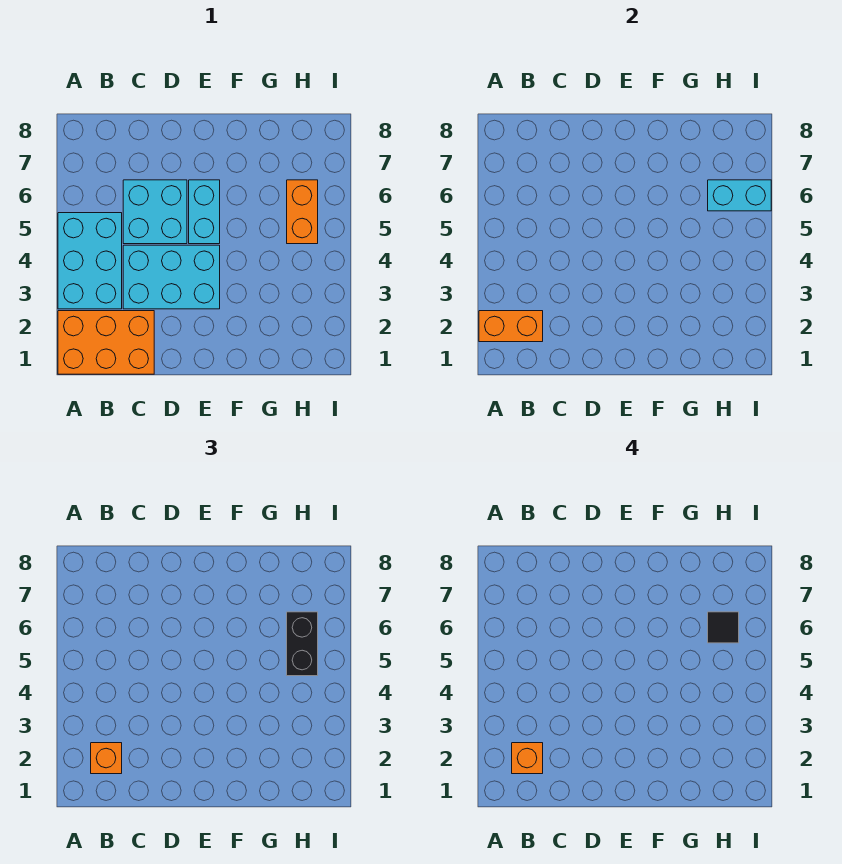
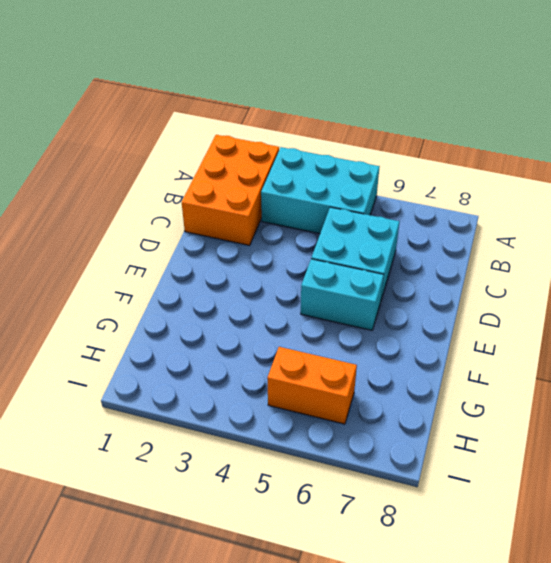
none -> cyan 2x3 brick [123,245,220,309]
none -> orange 1x2 brick [479,311,543,342]
none -> cyan 1x2 brick [708,180,771,211]

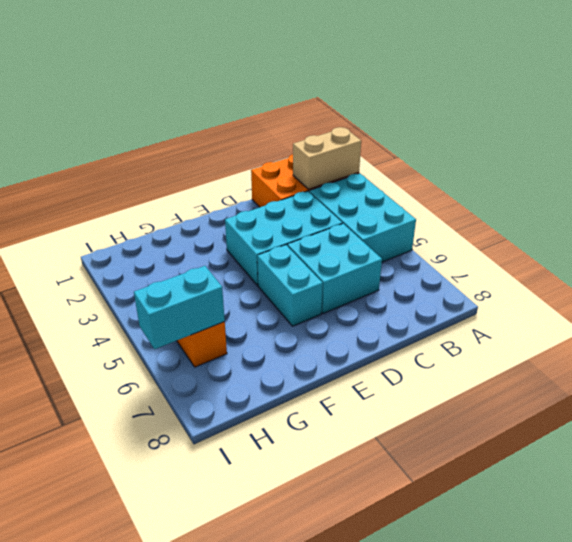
tan 1x2 brick [293,127,361,189] -> orange 1x2 brick [479,311,543,342]
none -> orange 1x1 brick [91,743,122,774]
none -> black 1x2 brick [287,612,318,676]
none -> orange 1x1 brick [512,743,543,774]

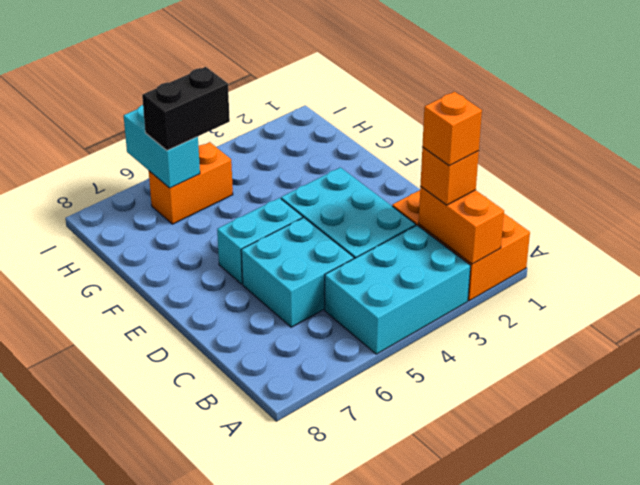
none -> black 1x1 tile [708,612,739,643]

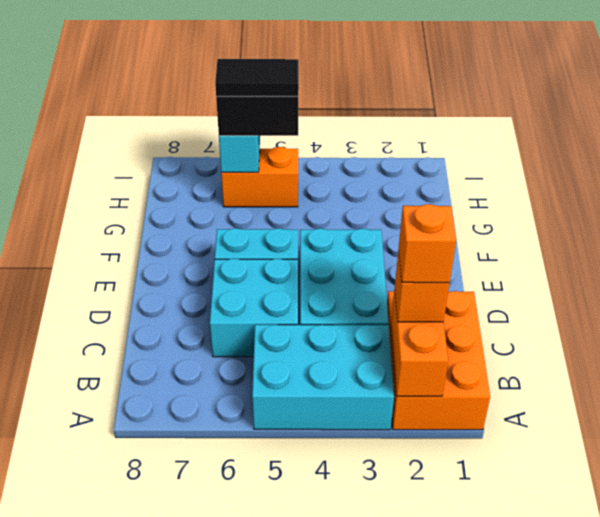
black 1x2 tile [215,59,299,96] -> black 1x1 tile [708,612,739,643]

